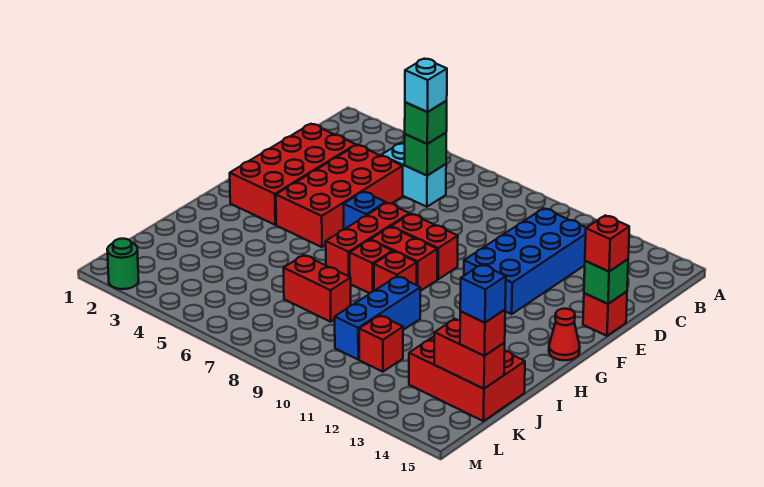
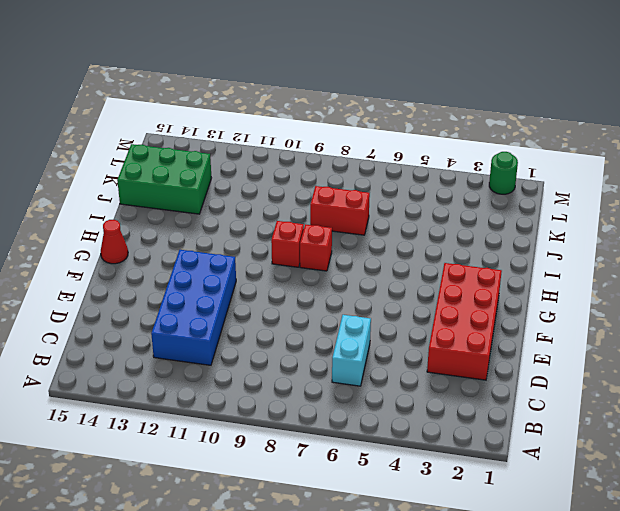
cyan 1x2 brick [332,315,371,386] -> cyan 1x2 brick turned to [381,143,446,207]
green 2x3 brick [117,144,211,214] -> red 2x3 brick [409,336,525,421]
none -> red 2x4 brick [276,145,403,247]
none -> red 1x1 brick [583,292,627,336]
none -> blue 1x1 brick [344,192,386,229]

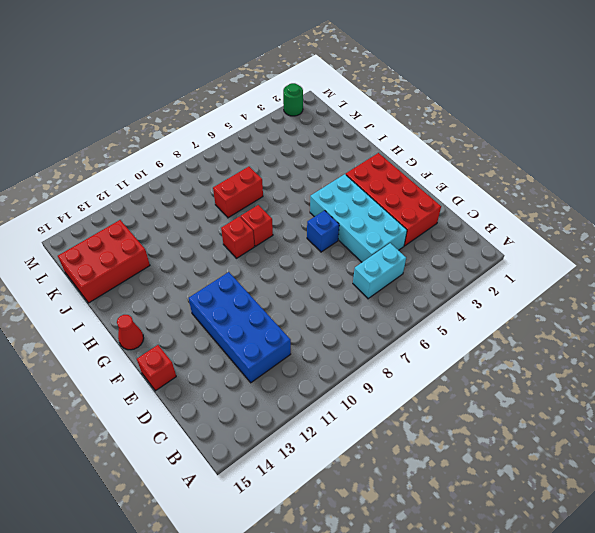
cyan 2x4 brick [310,174,407,262] -> red 2x4 brick [276,145,403,247]
none -> red 1x3 brick [326,203,410,277]
none -> red 1x2 brick [391,214,458,279]
none -> red 1x2 brick [371,227,437,291]

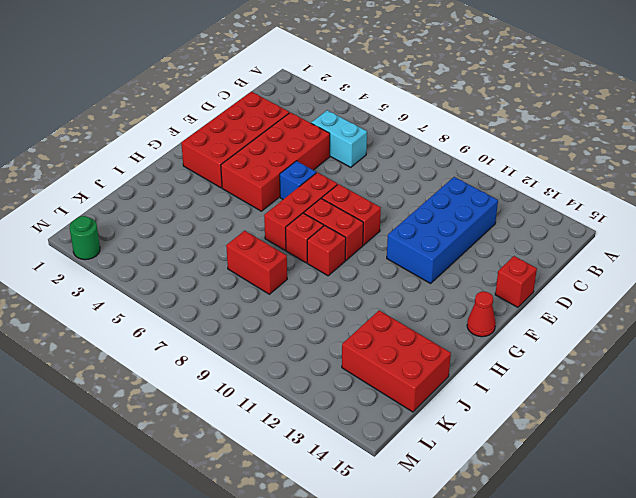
none -> blue 1x3 brick [335,276,421,359]
none -> red 1x1 brick [359,315,403,372]
none -> green 1x1 brick [405,133,446,175]

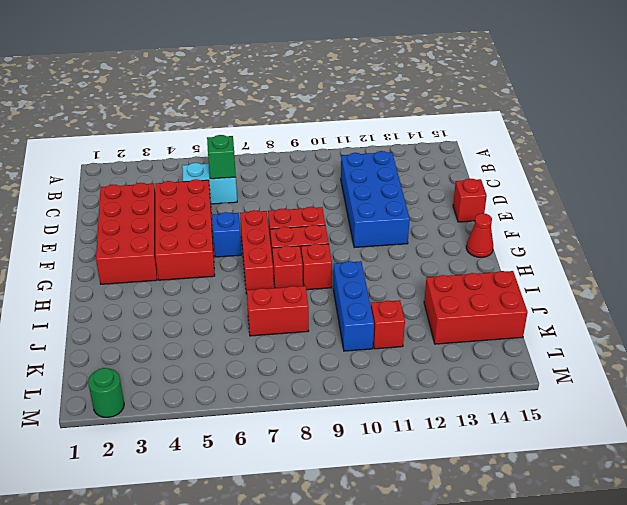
none -> green 1x1 brick [584,259,628,304]
none -> red 1x2 brick [434,319,505,389]
none -> green 1x1 brick [405,101,447,144]

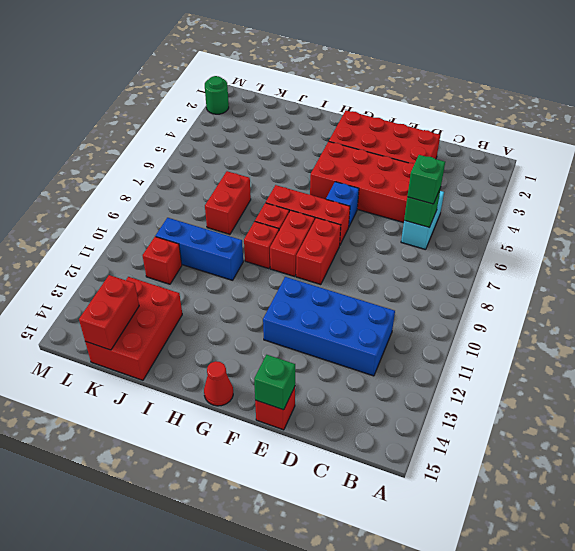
none -> red 1x1 brick [585,215,629,271]
none -> red 1x1 brick [460,310,505,356]
none -> cyan 1x1 brick [405,59,447,112]

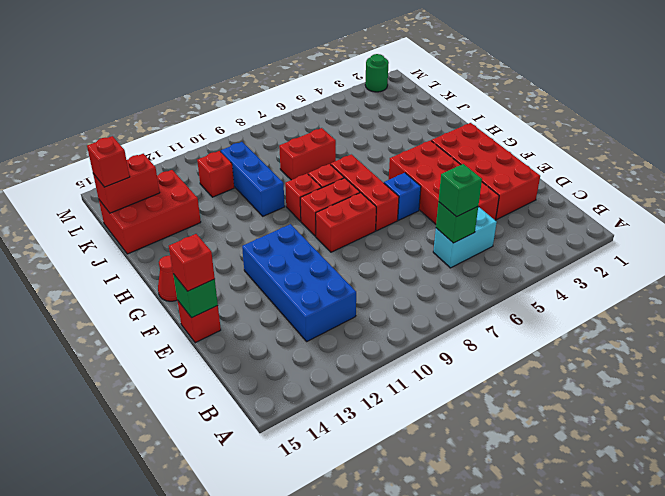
none -> cyan 1x1 brick [405,59,447,112]
none -> blue 1x1 brick [460,265,506,323]

